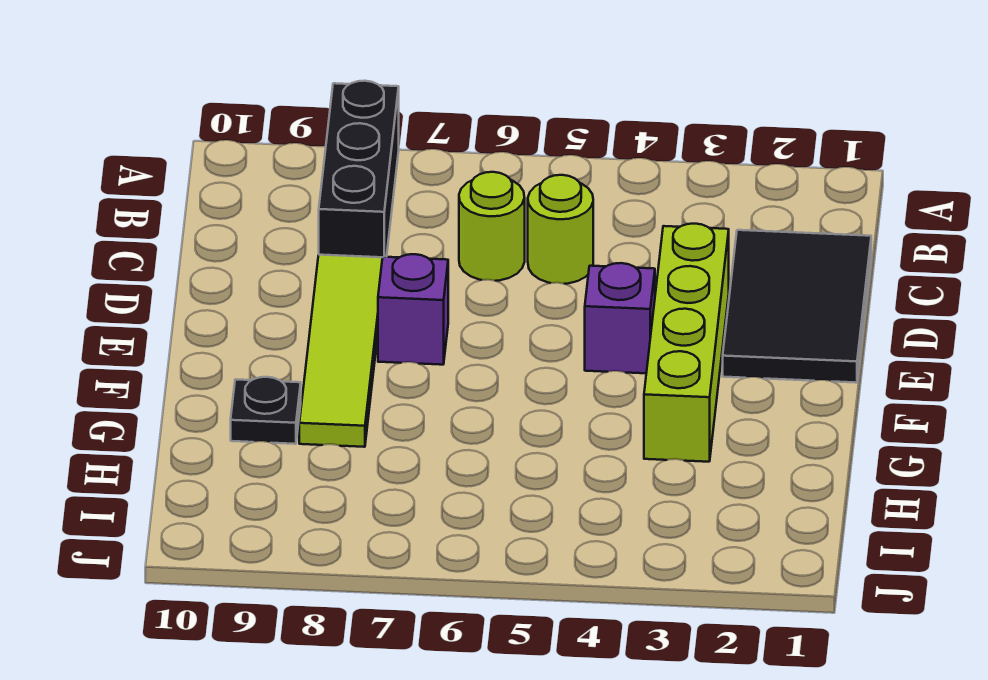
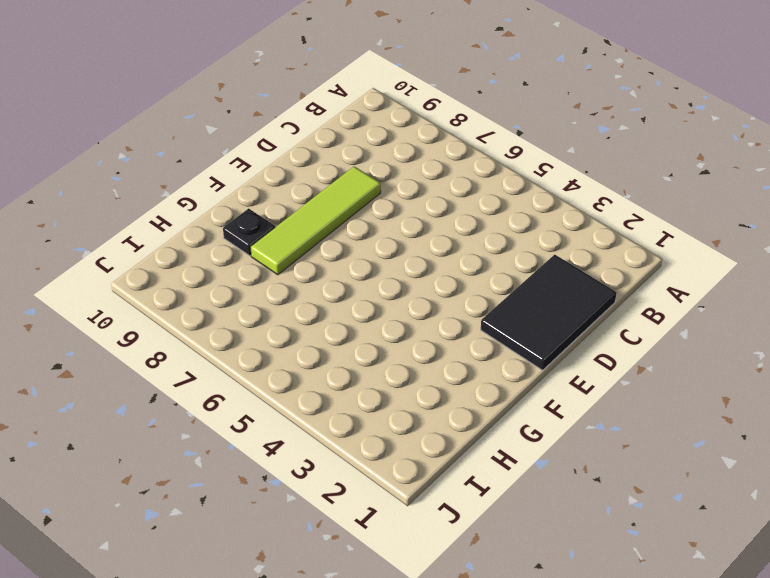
none -> black 1x3 brick [319,81,399,257]
none -> lime 1x1 round brick [528,175,593,284]

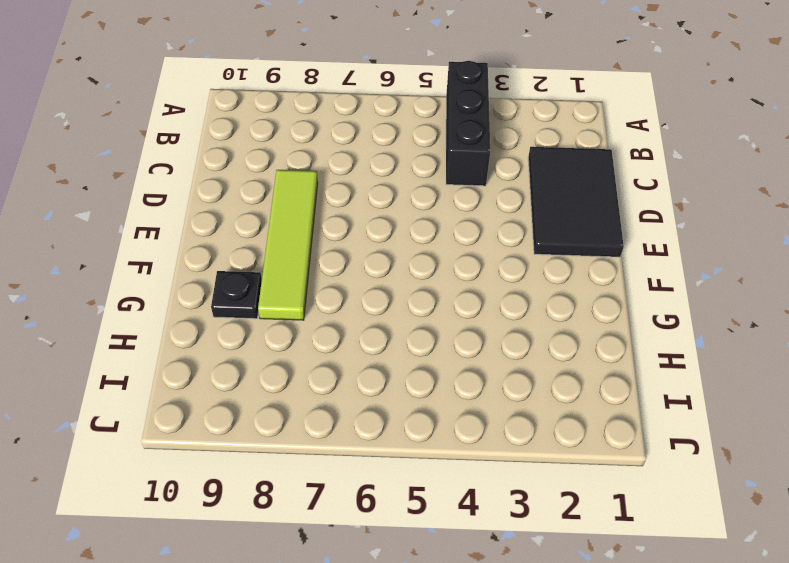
black 1x3 brick [446,61,490,186] -> black 1x3 brick moved to [319,81,399,257]
none -> lime 1x1 round brick [528,175,593,284]
none -> lime 1x1 round brick [459,172,525,281]

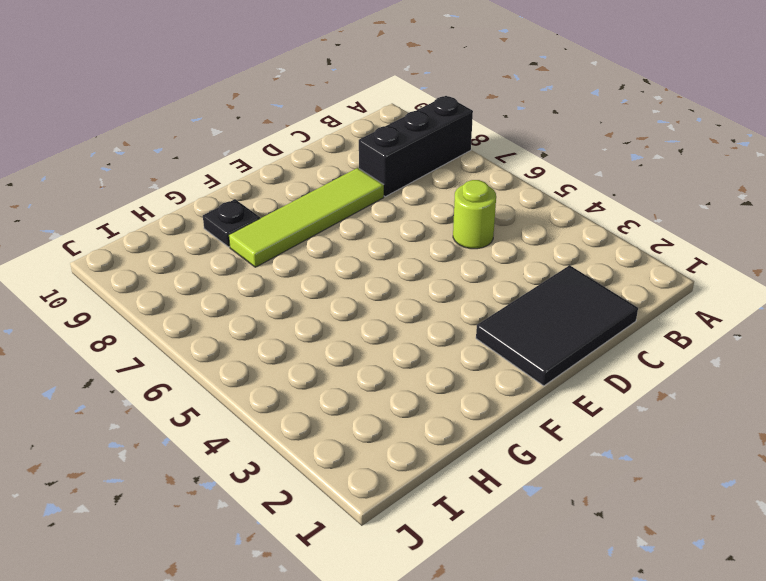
none -> lime 1x1 round brick [459,172,525,281]
none -> lime 1x4 brick [644,224,729,462]

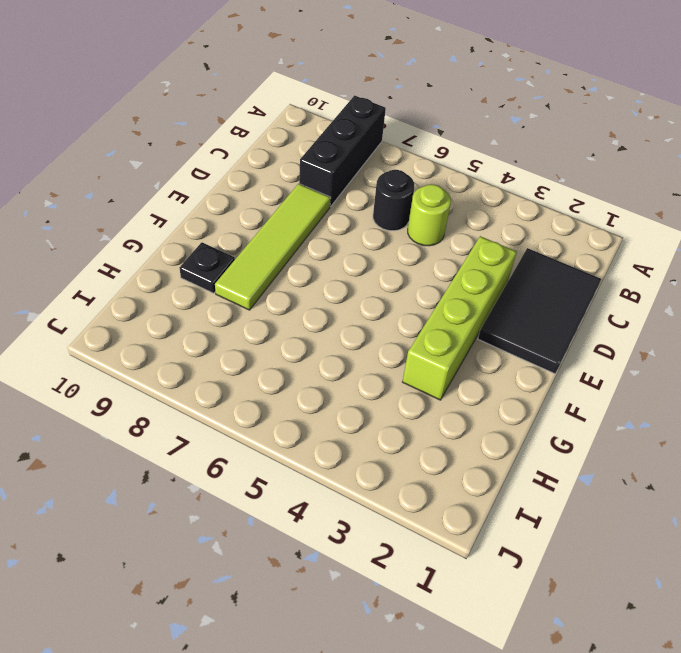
black 1x1 round brick [373,170,414,231] -> lime 1x1 round brick [459,172,525,281]
none -> purple 1x1 brick [585,263,655,373]
none -> purple 1x1 brick [378,254,448,365]

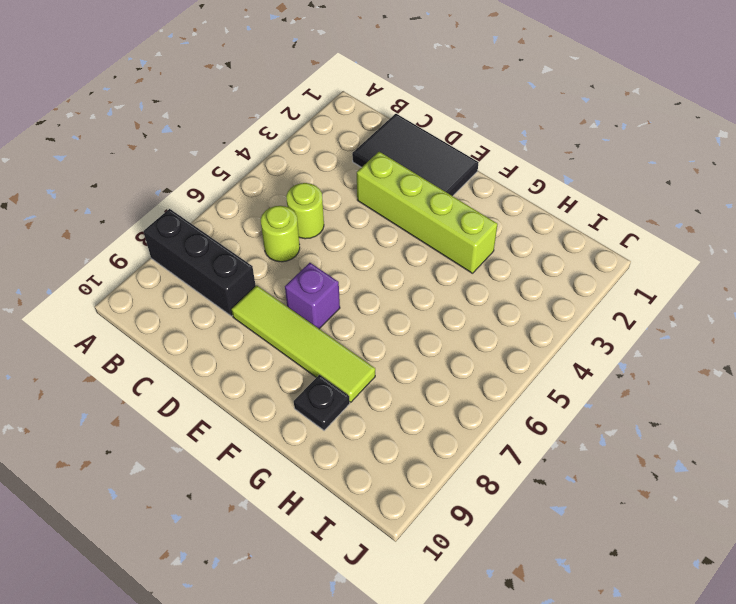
none -> purple 1x1 brick [585,263,655,373]

